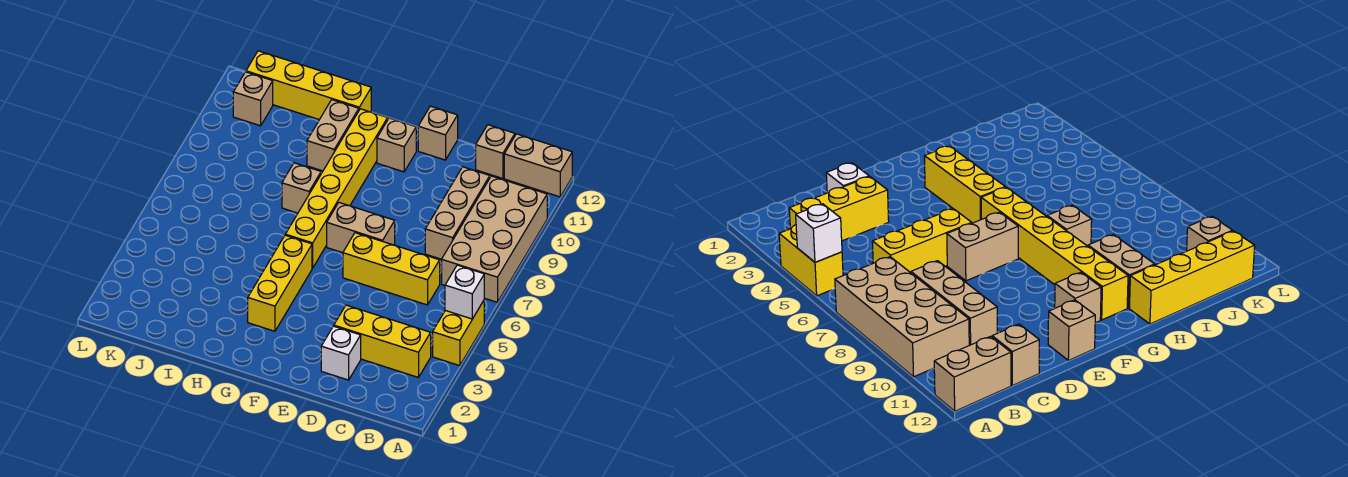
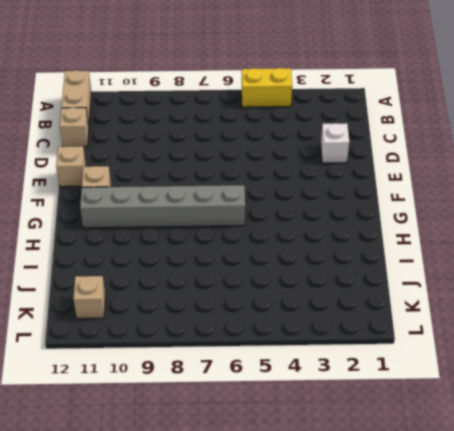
grey 1x6 brick [80,185,245,228] -> yellow 1x6 brick [285,109,388,268]
none -> tan 2x4 brick [442,176,547,302]
none -> yellow 1x3 brick [334,305,431,377]
none -> yellow 1x3 brick [343,233,440,305]

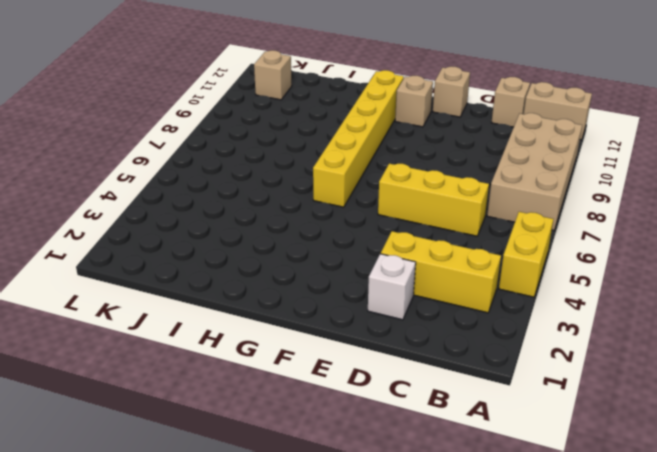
none -> tan 1x3 brick [425,167,490,259]
none -> tan 1x2 brick [327,203,395,253]
none -> yellow 1x3 brick [248,235,312,331]

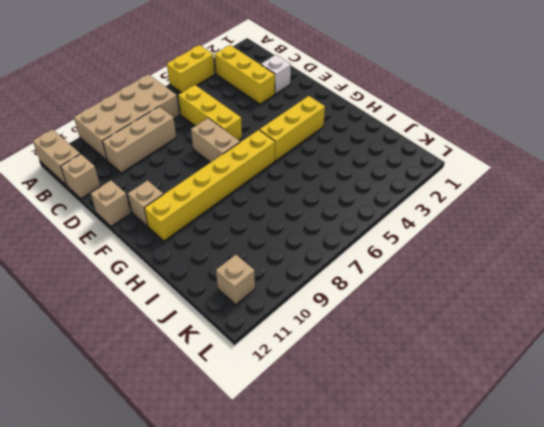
none -> tan 1x1 brick [282,163,321,213]
none -> tan 1x2 brick [307,100,359,171]
none -> yellow 1x4 brick [246,51,371,120]

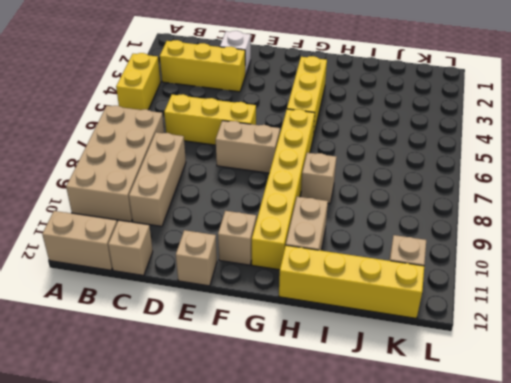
none -> white 1x1 brick [445,265,484,319]

